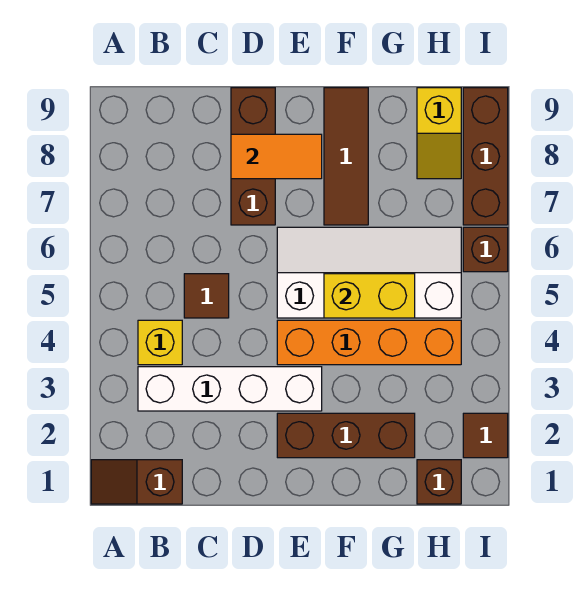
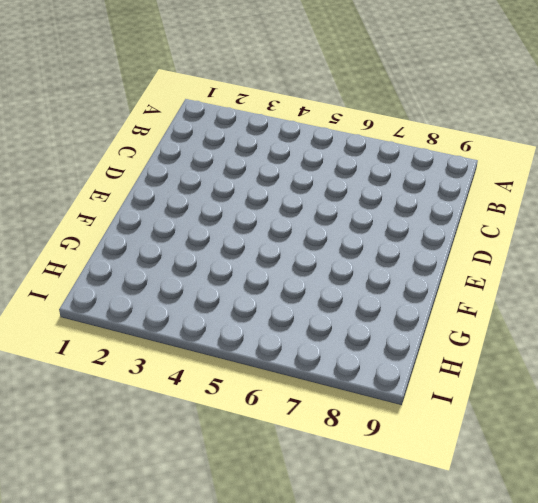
none -> brown 1x2 slope [91,460,182,504]
none -> white 1x4 brick [138,367,322,411]
none -> yellow 1x1 brick [138,320,182,365]

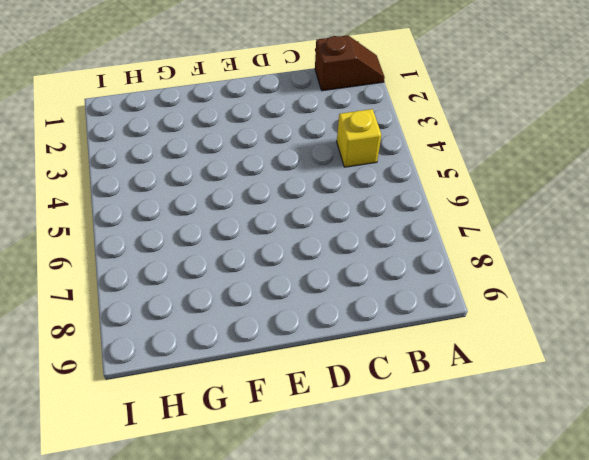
none -> white 1x4 brick [138,367,322,411]
none -> brown 1x1 tile [184,274,229,318]
none -> brown 1x3 brick [231,88,275,225]

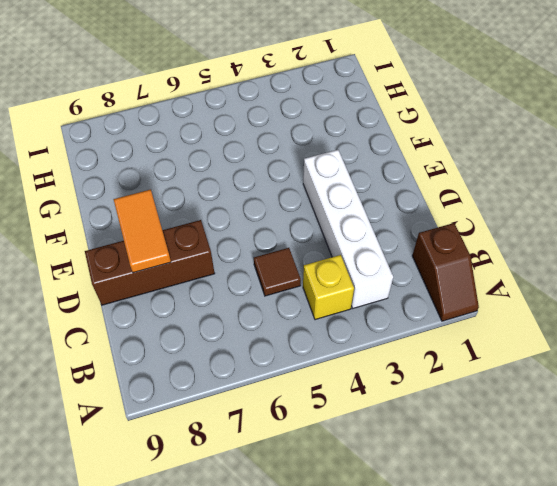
none -> brown 1x3 brick [277,413,415,458]
none -> orange 1x4 brick [277,320,461,365]
none -> white 2x4 slope [277,227,461,318]

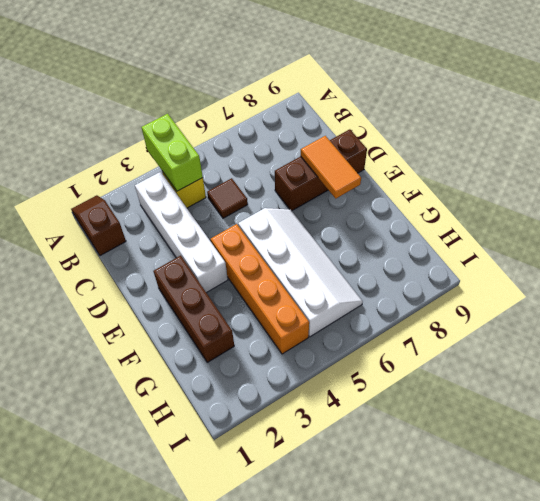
lime 1x2 brick [141,114,203,191] -> none
none -> brown 1x3 tile [324,88,368,225]
none -> brown 1x1 brick [417,460,461,504]
none -> yellow 1x2 slope [417,88,461,179]

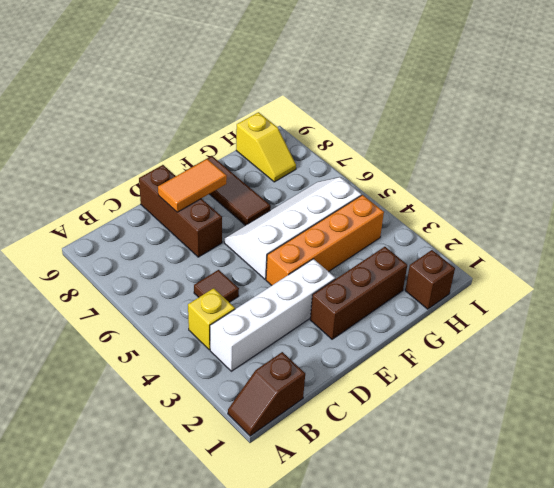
none -> brown 1x1 tile [463,413,508,458]
none -> brown 1x1 brick [463,227,508,272]
none -> brown 1x3 brick [463,88,508,225]

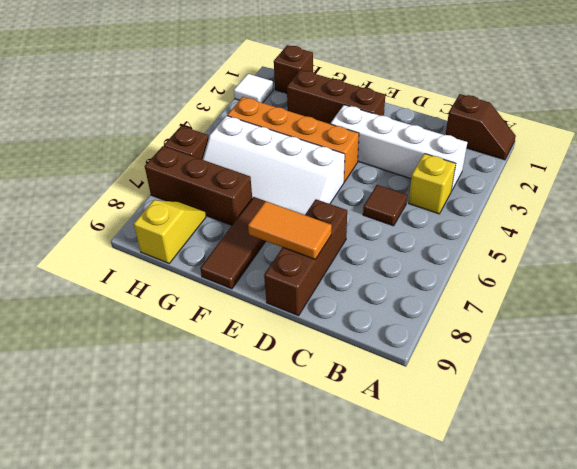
brown 1x3 brick [145,146,252,225] -> brown 1x3 brick turned to [463,88,508,225]
white 1x1 tile [234,74,273,103] -> brown 1x1 tile [463,413,508,458]
none -> yellow 1x2 brick [324,274,415,318]

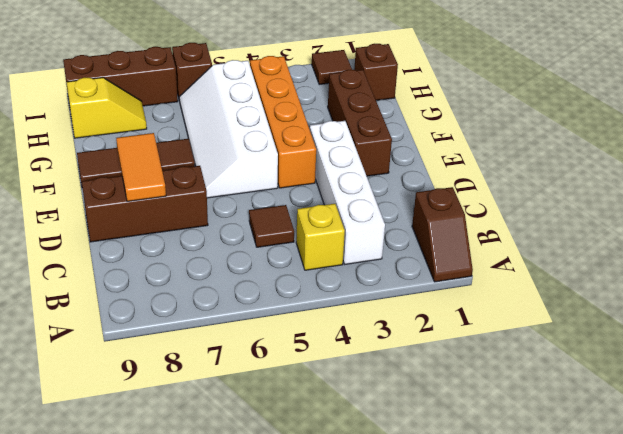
none -> yellow 1x2 brick [324,274,415,318]

